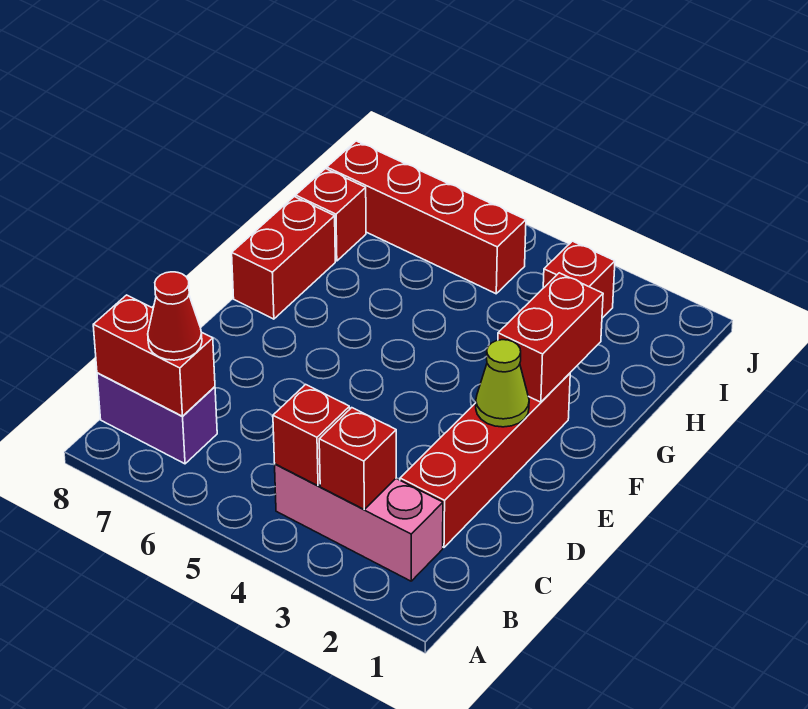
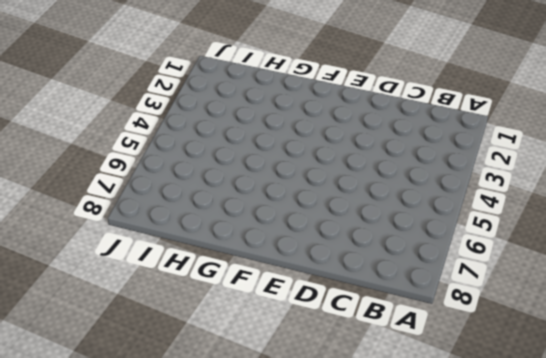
none -> pink 1x3 brick [275,464,443,581]
none -> purple 1x2 brick [97,373,217,464]
none -> red 1x4 brick [400,373,570,547]

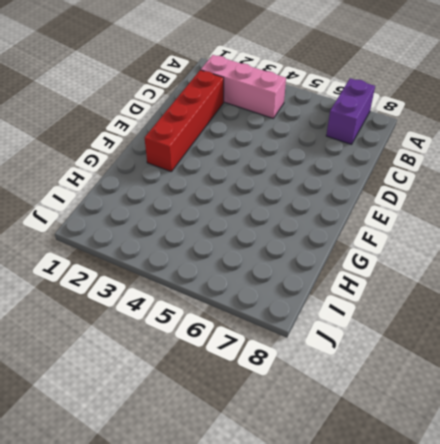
purple 1x2 brick [326,78,375,144] -> purple 1x2 brick turned to [97,373,217,464]
none -> red 1x2 brick [232,197,335,319]
none -> red 1x1 brick [296,169,366,261]
none -> red 1x1 brick [543,241,615,318]

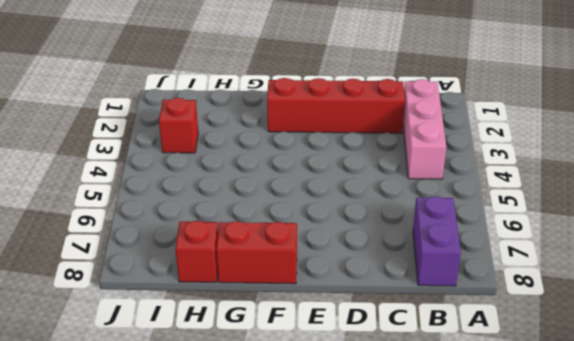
none -> red 1x4 brick [327,141,526,294]
none -> red 1x1 brick [319,408,396,509]
none -> red 1x1 brick [273,384,350,486]

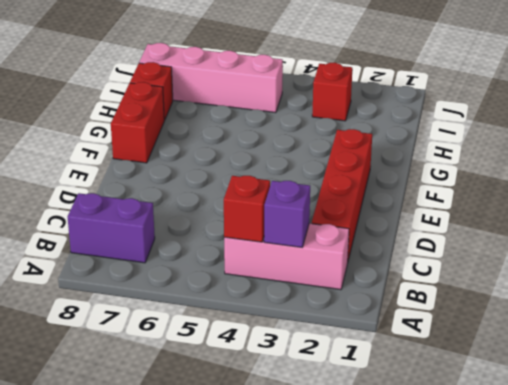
purple 1x1 brick [264,181,310,247] -> red 1x1 brick [319,408,396,509]
pink 1x4 brick [139,43,283,113] -> red 1x4 brick [327,141,526,294]
none -> red 1x2 brick [93,295,215,416]
none -> lime 1x1 cone [476,340,529,427]
none -> red 1x2 brick [498,273,603,402]

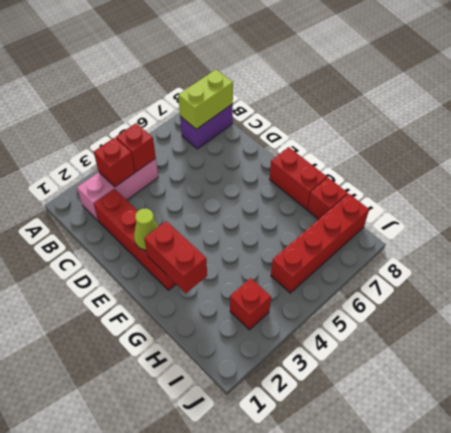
lime 1x2 brick [178,70,233,129] -> red 1x2 brick [93,295,215,416]
none -> red 1x1 cone [148,272,202,360]

